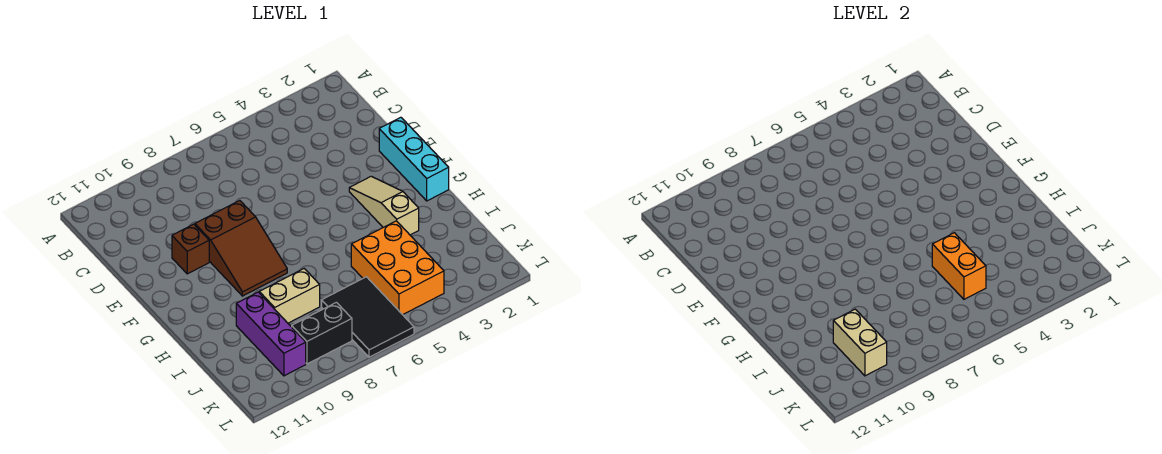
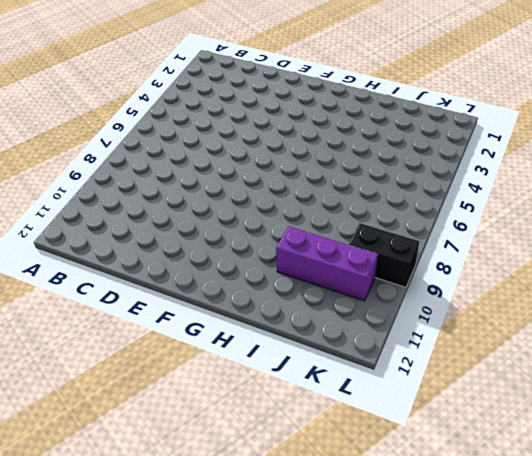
black 1x2 brick [349,223,419,287] -> black 1x2 brick turned to [292,302,352,364]
none -> cyan 1x3 brick [379,117,449,201]
none -> brown 2x3 slope [195,201,287,296]

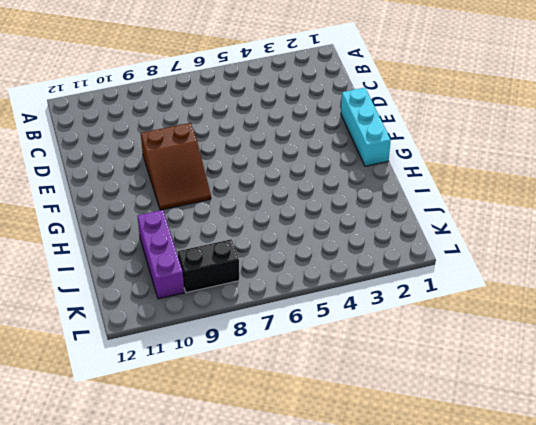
none -> brown 1x1 brick [172,224,209,274]
none -> tan 1x3 slope [349,176,419,235]

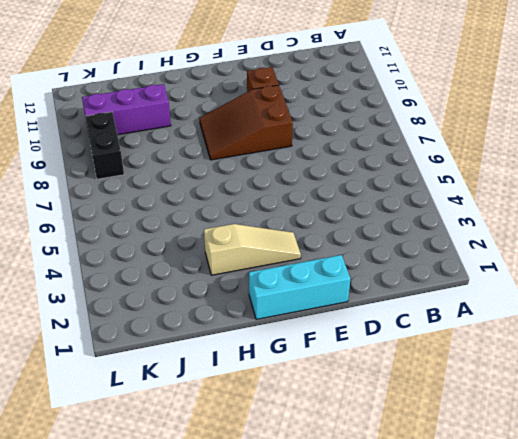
none -> orange 2x3 brick [351,221,444,315]
none -> tan 1x2 brick [259,269,320,323]

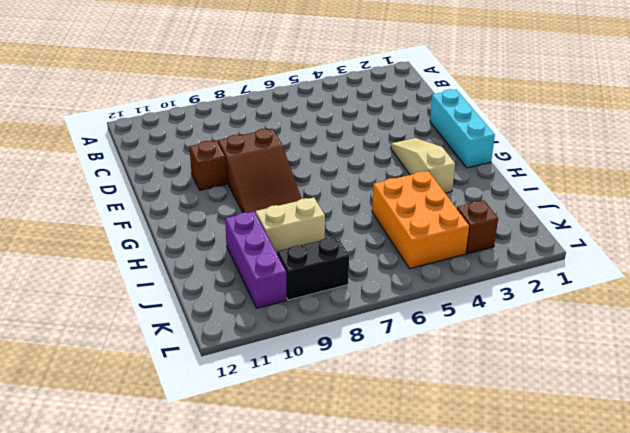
brown 1x1 brick [457,200,498,254] -> none
none -> black 2x3 tile [322,277,414,357]
none -> orange 1x2 brick [932,233,986,299]

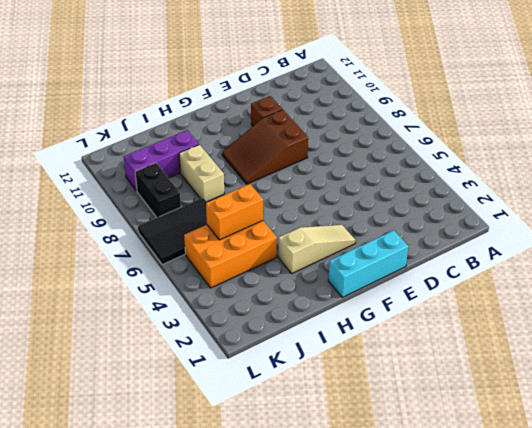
none -> tan 1x2 brick [833,309,887,376]

